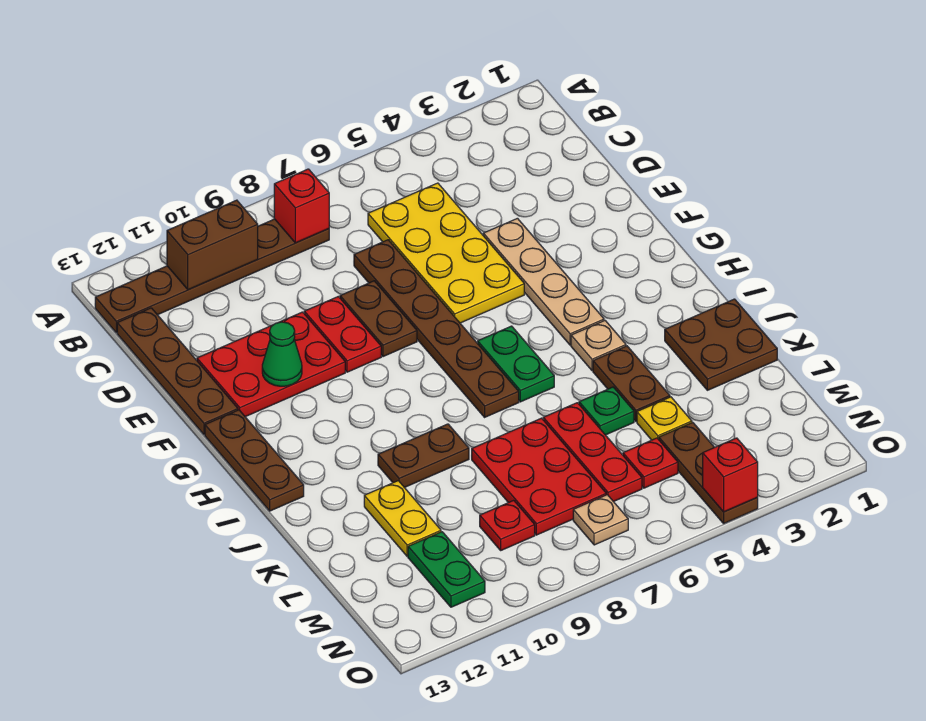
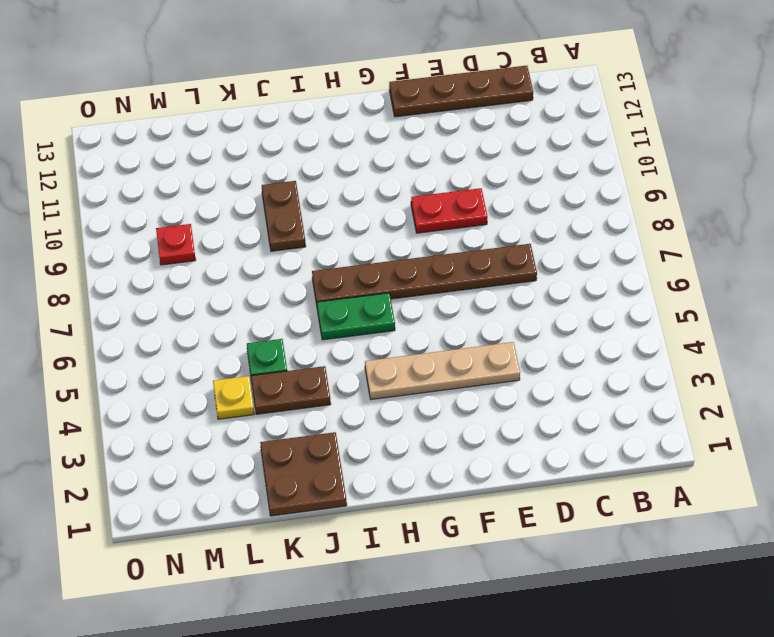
none -> brown 1x6 plate [95,219,329,333]
none -> yellow 2x4 plate [368,183,524,323]
none -> brown 1x2 plate [340,281,417,357]

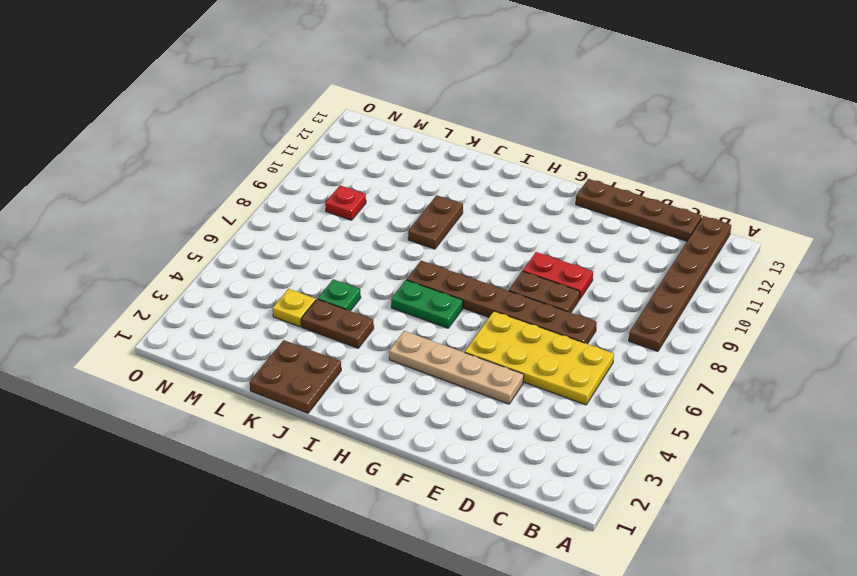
none -> red 2x3 plate [197,312,345,417]
none -> brown 1x3 plate [205,410,304,511]
none -> tan 1x1 plate [571,321,626,371]

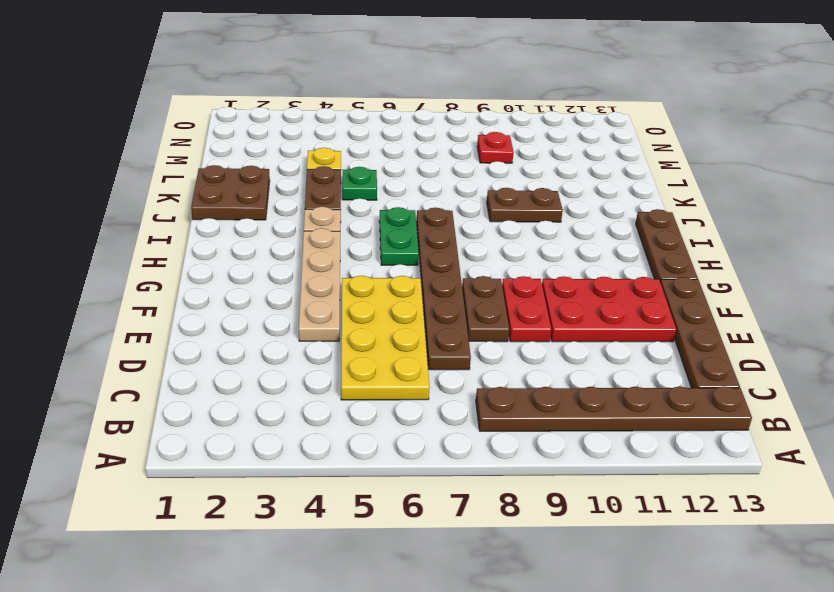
none -> red 1x3 plate [543,403,642,502]
none -> red 2x3 plate [472,418,606,535]
none -> yellow 1x2 plate [364,481,441,556]

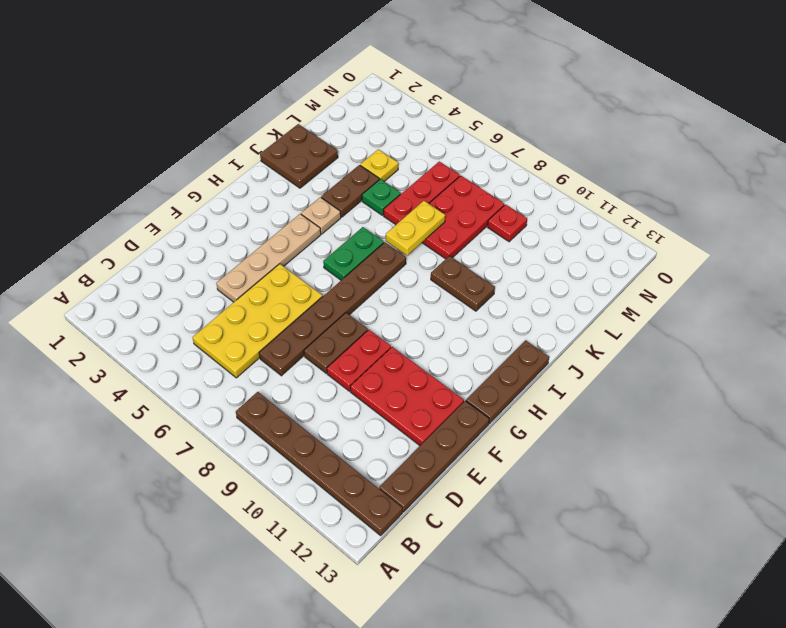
yellow 1x2 plate [386,201,445,255] -> yellow 1x2 plate moved to [364,481,441,556]
none -> brown 1x3 plate [659,422,758,523]
none -> red 1x1 plate [623,438,678,488]
none -> green 1x2 plate [408,532,485,607]

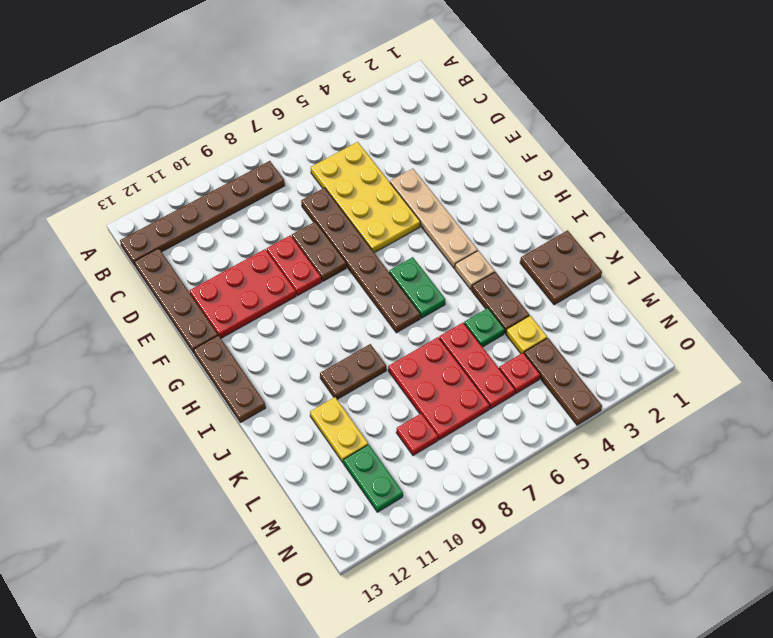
none -> tan 1x1 plate [573,495,628,545]
none -> red 1x1 brick [274,169,329,243]
none -> brown 1x2 brick [167,200,258,290]

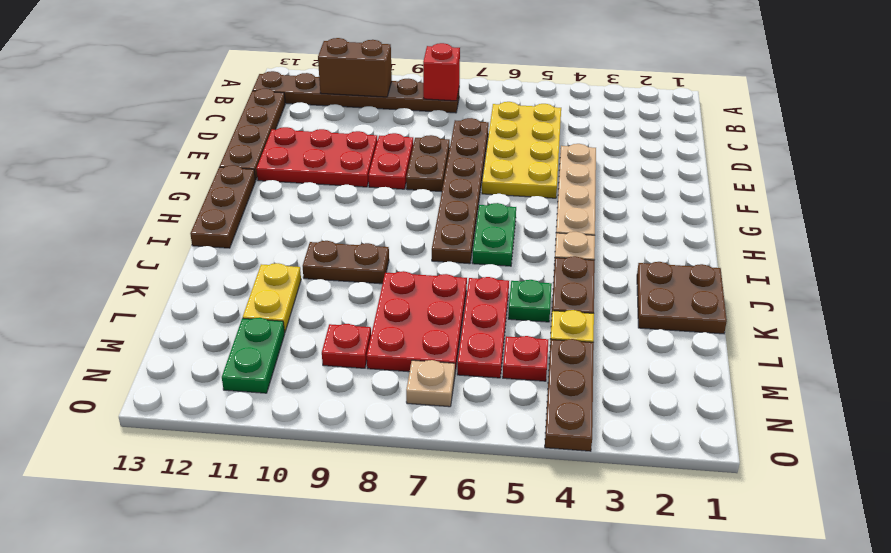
none -> green 1x1 cone [262,322,302,386]
none -> red 1x1 brick [703,438,758,512]

